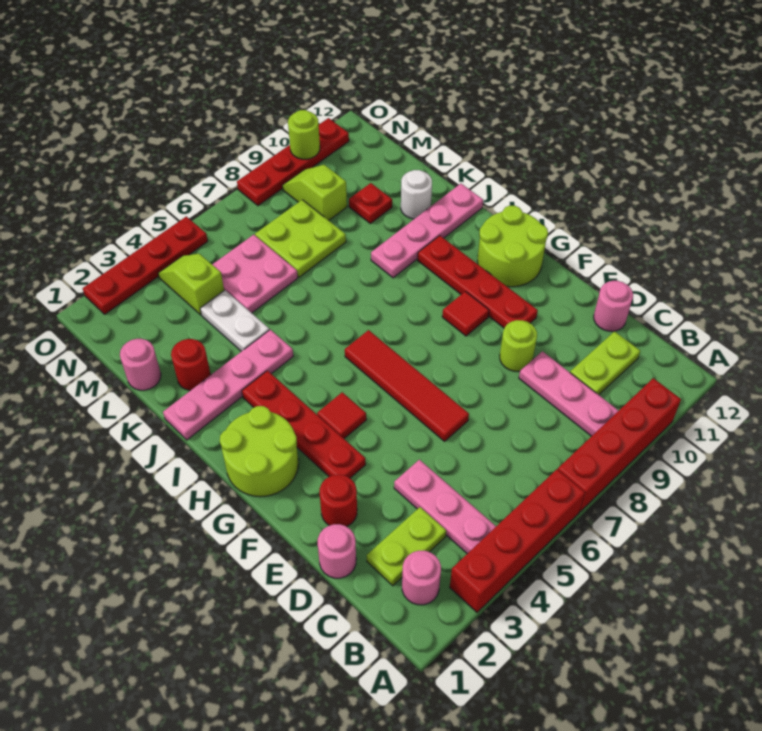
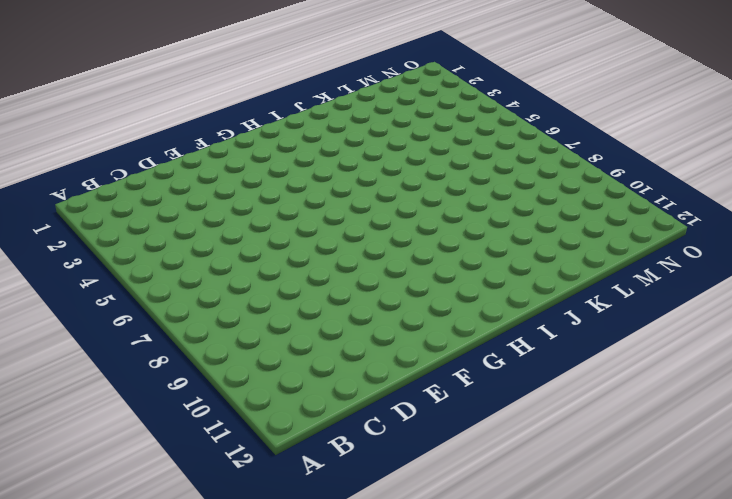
none -> red 1x4 brick [450,469,585,612]
none -> red 1x4 brick [558,378,681,512]
none -> pink 1x1 round brick [402,551,441,605]
none -> pink 1x3 plate [394,460,496,554]

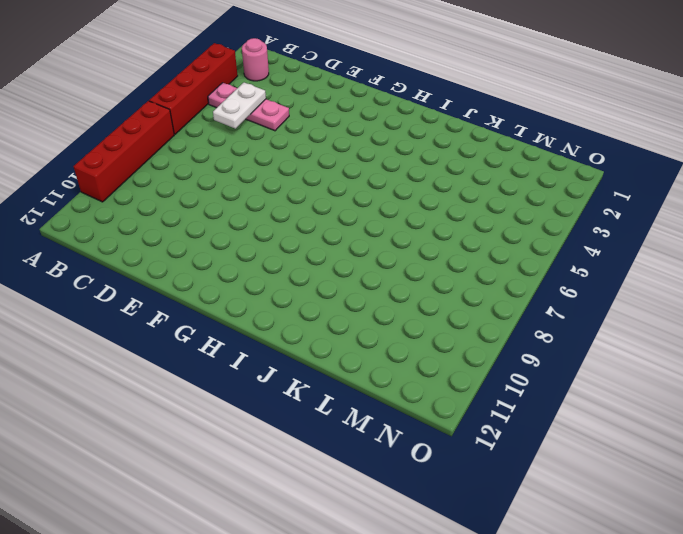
white 1x2 plate [213,83,266,129] -> white 1x2 plate turned to [200,290,269,351]
none -> pink 1x3 plate [519,351,619,436]
none -> lime 1x2 plate [367,507,446,586]
none -> lime 1x2 plate [570,331,640,395]
none -> pink 1x1 round brick [318,524,356,578]

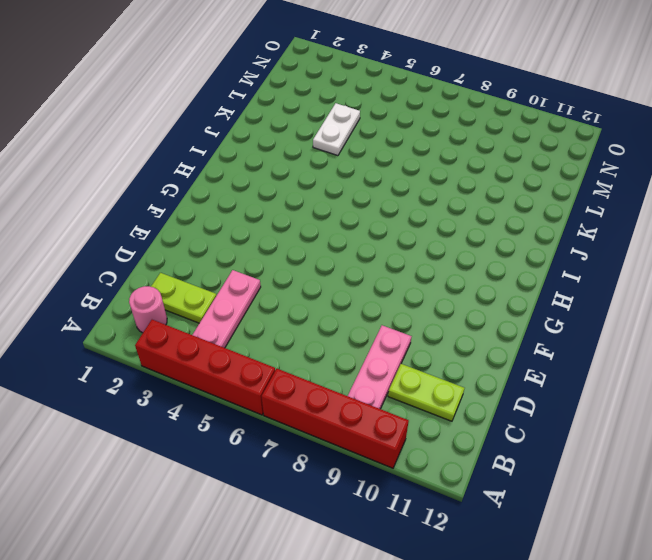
none -> pink 1x1 round brick [318,524,356,578]
none -> pink 1x1 round brick [594,281,633,331]
none -> red 1x1 round brick [320,475,357,527]
none -> red 1x4 tile [345,330,469,441]

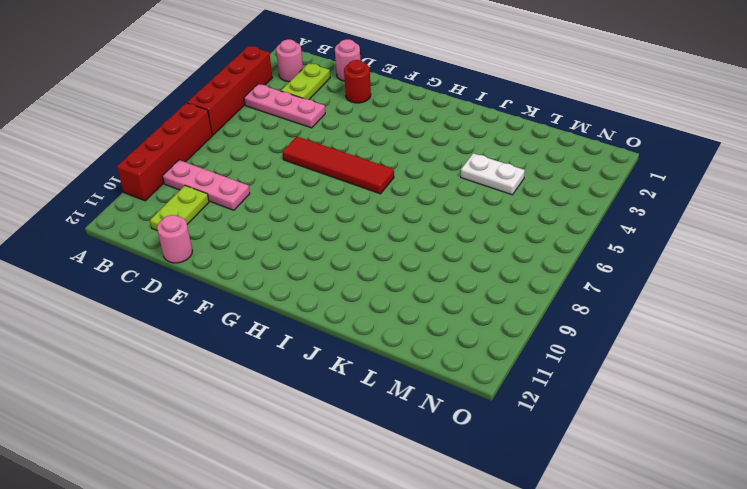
none -> lime 1x1 round brick [500,320,537,371]
none -> red 1x4 plate [242,371,366,478]
none -> red 1x4 plate [418,236,538,328]
none -> lime 2x2 round brick [220,406,298,497]

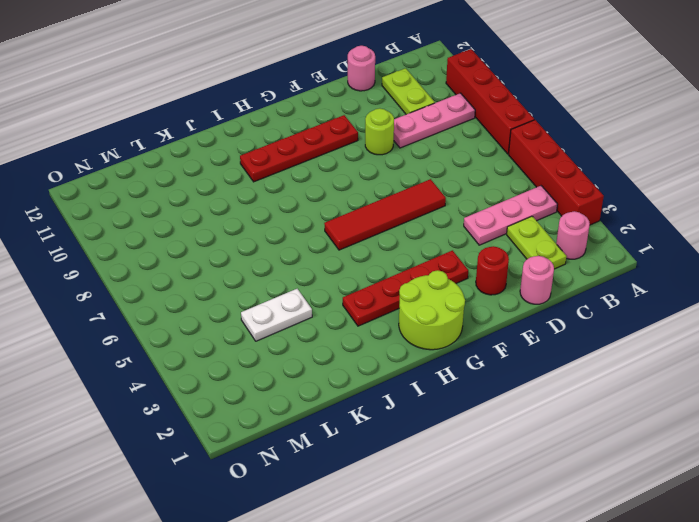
none -> red 1x1 tile [317,392,366,438]
none -> red 1x1 tile [442,291,489,336]
none -> lime 2x2 round brick [477,206,548,287]
none -> pink 1x4 plate [163,330,293,440]

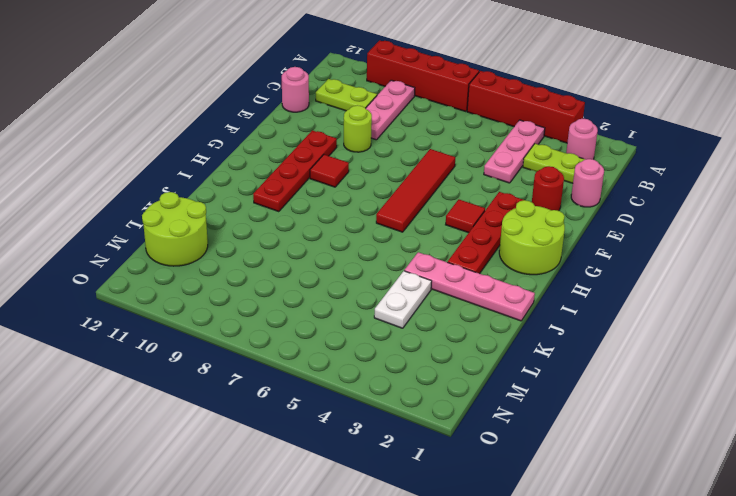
lime 2x2 round brick [142,192,208,266] -> lime 2x2 round brick moved to [477,206,548,287]
none -> pink 1x4 plate [371,184,483,278]
none -> red 1x1 round brick [171,339,211,390]
none -> white 1x1 round brick [401,170,432,219]
none -> pink 1x1 round brick [120,339,161,390]

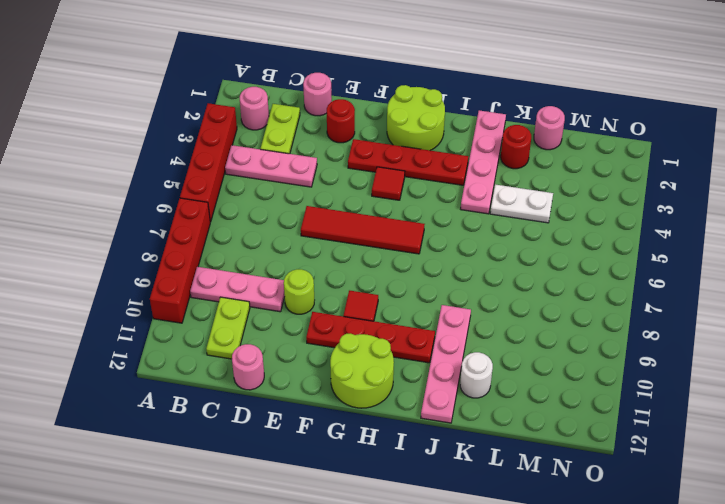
none -> pink 2x2 plate [212,235,298,313]
none -> lime 2x2 plate [255,200,346,277]
none -> red 1x1 plate [349,183,392,223]
none -> lime 1x2 slope [158,254,224,315]

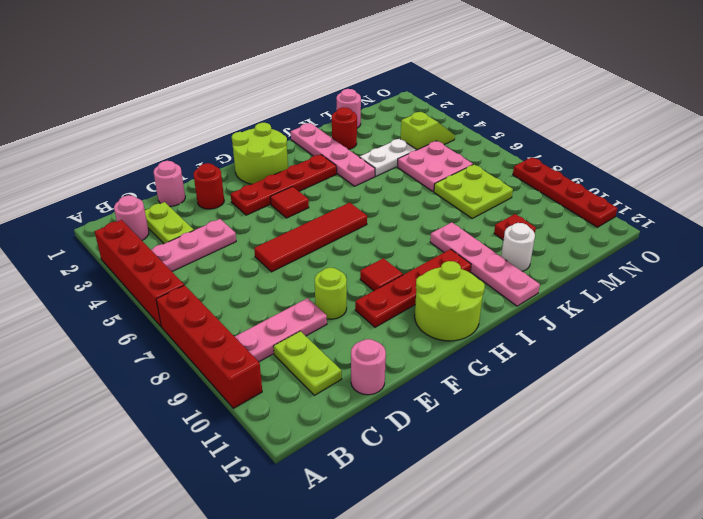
none -> lime 1x2 slope [282,165,347,220]
none -> red 1x4 plate [83,216,208,314]
none -> lime 1x1 round brick [288,110,320,159]

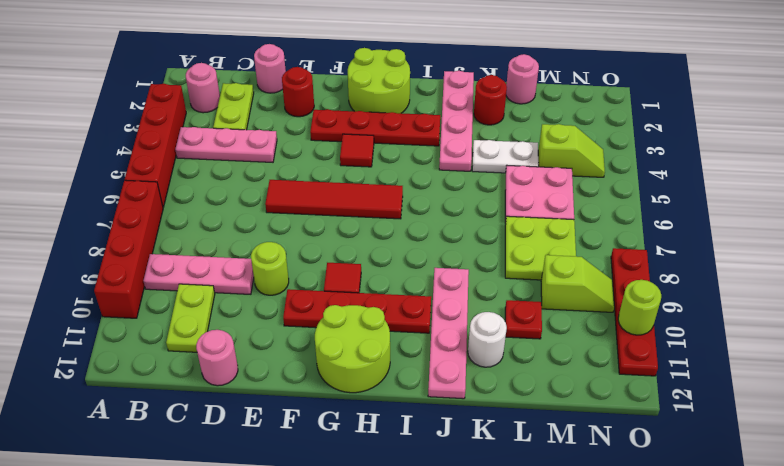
none -> red 1x4 plate [83,216,208,314]

